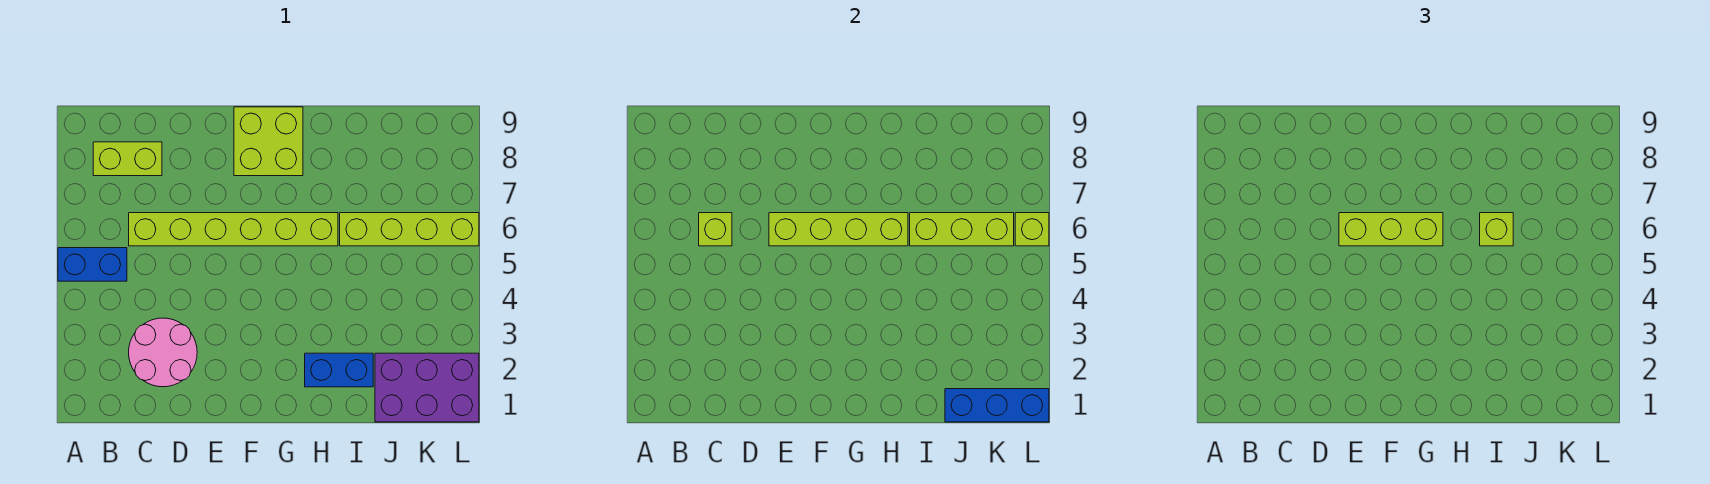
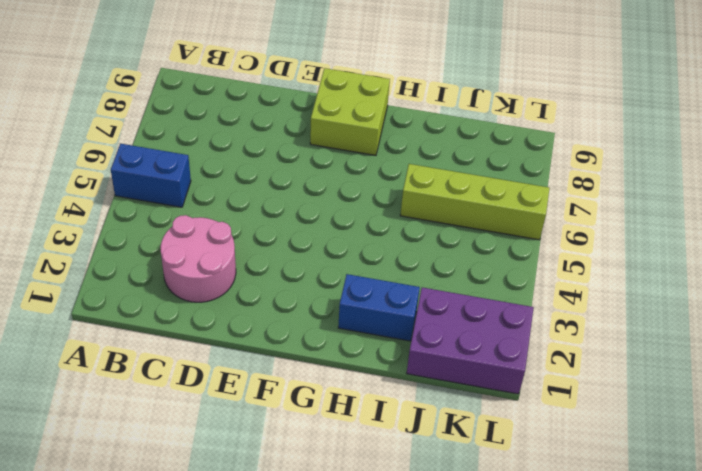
none -> lime 1x2 brick [93,142,162,176]
none -> lime 1x6 brick [129,213,338,246]
none -> lime 1x1 brick [699,213,732,246]

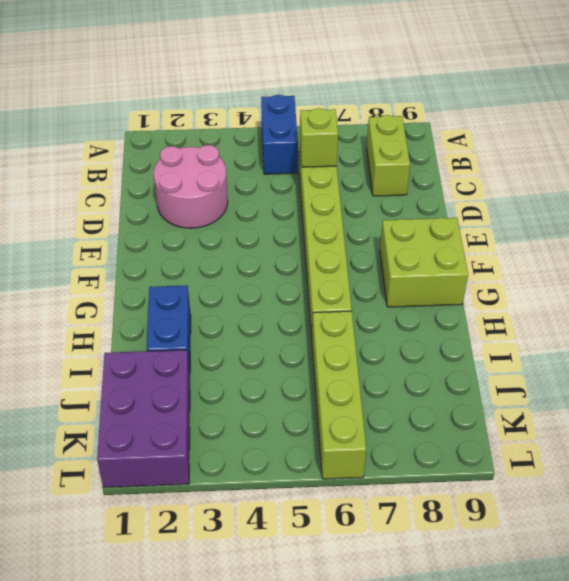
none -> lime 1x4 brick [769,213,908,246]
none -> lime 1x3 brick [910,213,1014,246]
none -> blue 1x3 brick [945,389,1049,422]

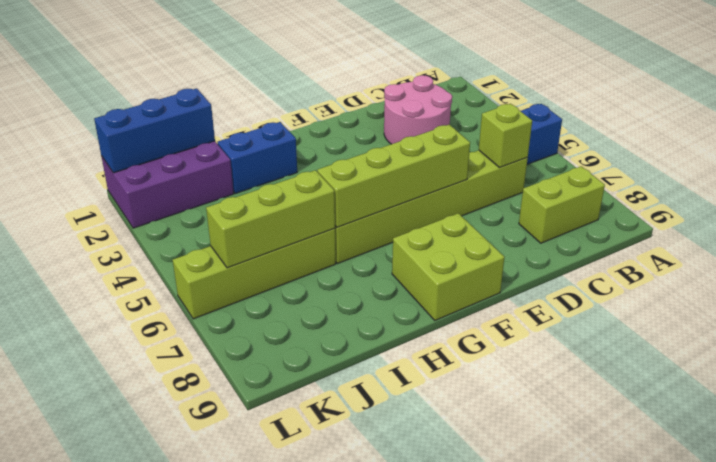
none -> lime 1x1 brick [1015,213,1049,246]
none -> lime 1x3 brick [1339,213,1443,246]
none -> lime 1x1 brick [1480,213,1513,246]

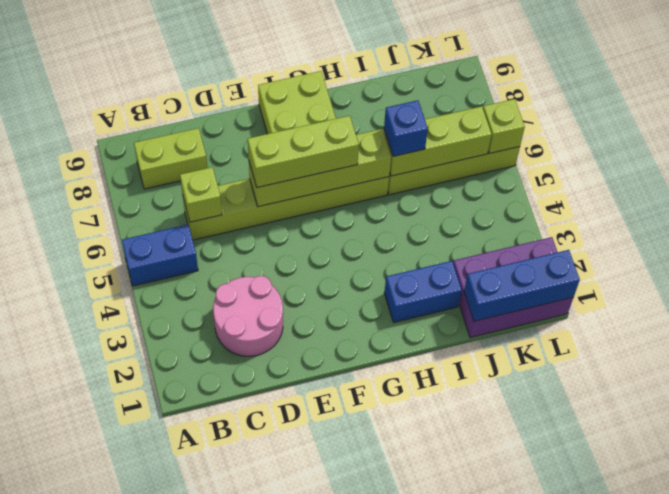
blue 1x1 brick [384,100,428,156] -> lime 1x1 brick [1480,213,1513,246]

